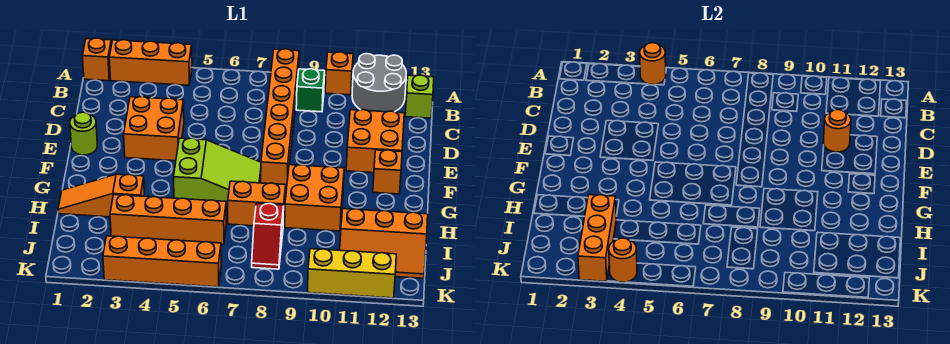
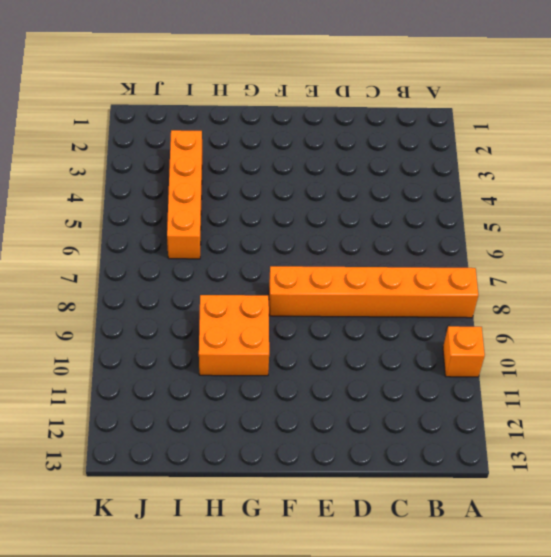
none -> orange 1x1 brick [83,38,111,81]
none -> orange 1x3 brick [109,40,192,85]
none -> grey 2x2 round brick [352,54,406,112]

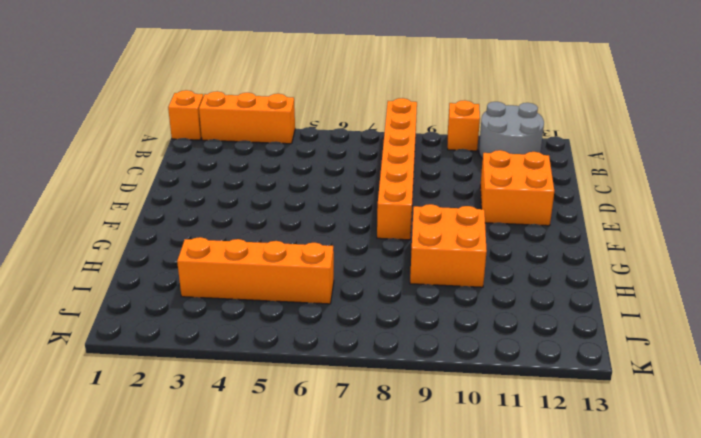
none -> green 1x1 brick [296,69,325,112]
none -> lime 1x1 brick [405,75,434,118]
none -> orange 2x2 brick [124,97,184,161]

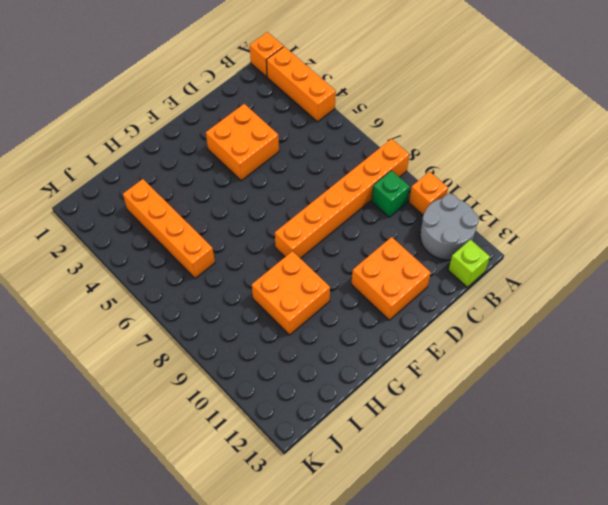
none -> lime 1x1 round brick [70,112,97,155]
none -> lime 2x3 slope [174,138,261,204]
none -> orange 1x1 brick [373,150,402,194]

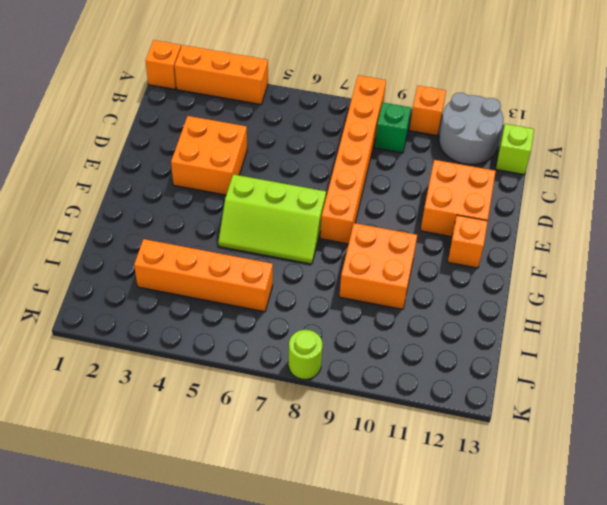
lime 2x3 slope [218,174,326,264] -> lime 2x3 slope turned to [174,138,261,204]
lime 1x1 round brick [288,330,322,379] -> lime 1x1 round brick moved to [70,112,97,155]
none -> orange 1x3 slope [58,174,144,217]
none -> orange 1x2 brick [228,181,286,226]
none -> red 1x2 slope [252,203,284,269]

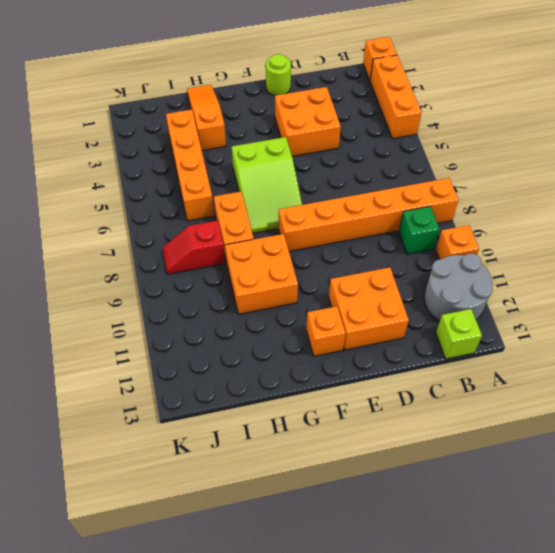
none -> orange 2x3 slope [340,209,428,278]
none -> orange 1x4 brick [103,236,221,287]
none -> yellow 1x3 brick [307,249,396,298]

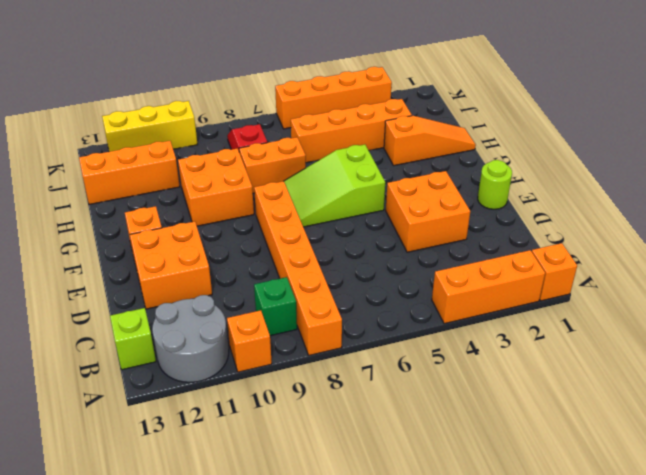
none -> orange 1x1 round brick [640,43,666,85]
none -> orange 1x1 round brick [824,110,851,152]
none -> orange 1x3 brick [578,195,616,281]

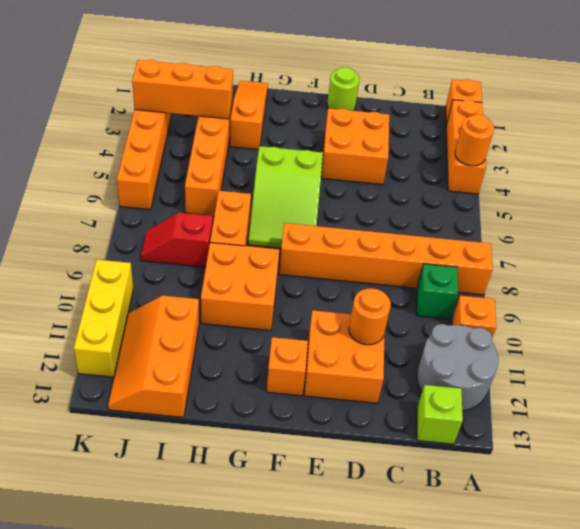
none -> orange 1x1 round brick [609,238,637,282]

